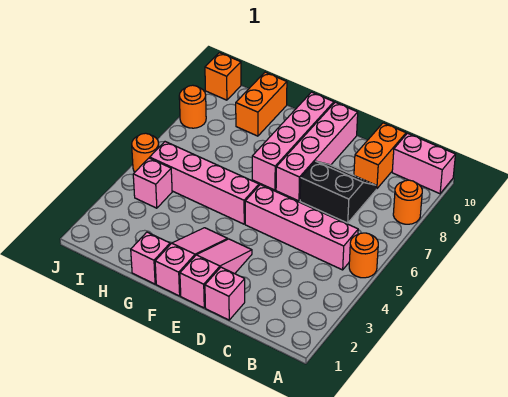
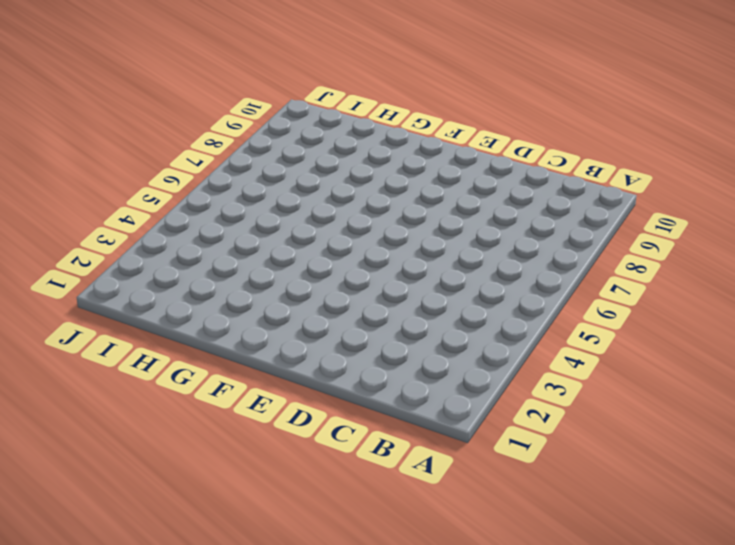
none -> orange 1x1 round brick [349,233,378,278]
none -> orange 1x1 round brick [393,180,422,224]
none -> pink 1x2 brick [392,133,455,194]

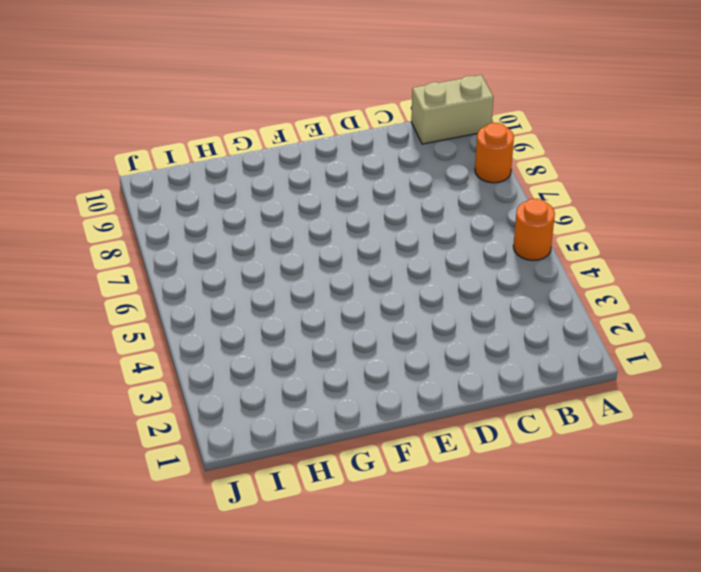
tan 1x2 brick [411,75,493,144] -> pink 1x2 brick [392,133,455,194]
none -> pink 1x4 brick [245,185,358,270]
none -> black 2x2 slope [300,161,376,223]
none -> orange 1x2 brick [354,123,406,189]

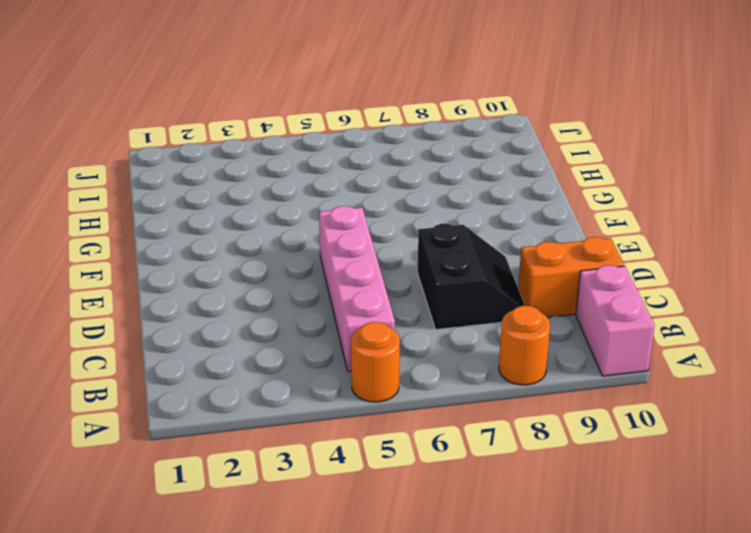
none -> pink 1x1 brick [205,267,245,320]
none -> pink 1x3 slope [180,239,252,308]
none -> pink 1x4 brick [276,102,358,201]

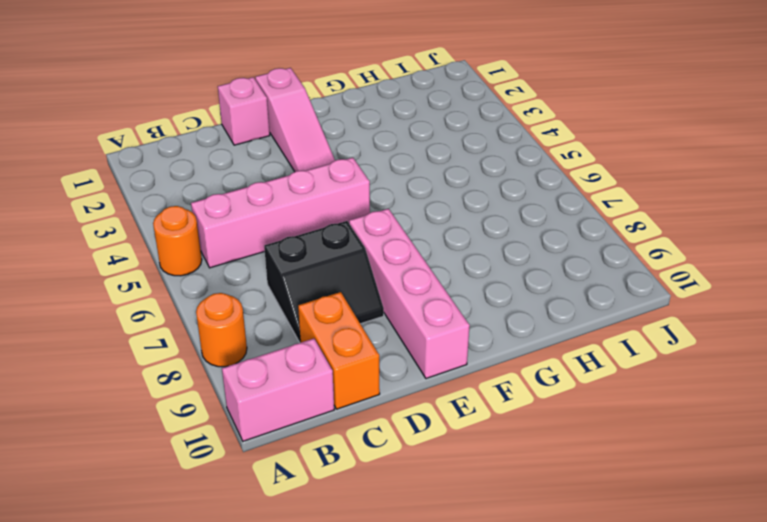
none -> pink 1x3 slope [155,228,228,296]
none -> pink 1x4 brick [150,142,259,224]
none -> pink 1x4 brick [252,92,334,190]

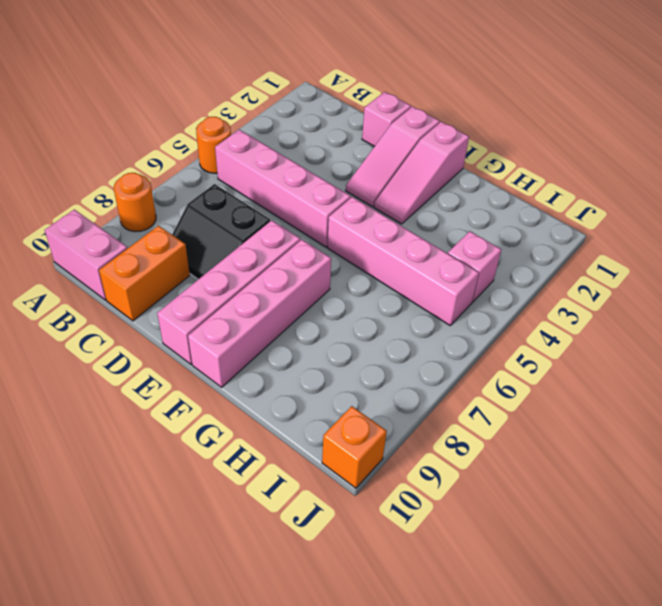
none -> pink 1x1 brick [131,232,170,284]
none -> orange 1x2 brick [236,72,287,136]
none -> orange 1x1 round brick [132,133,159,172]

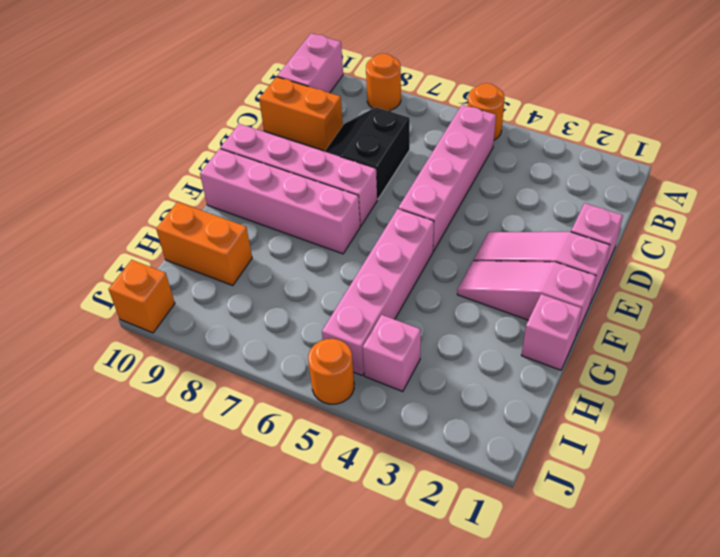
none -> orange 1x1 round brick [179,85,206,128]

